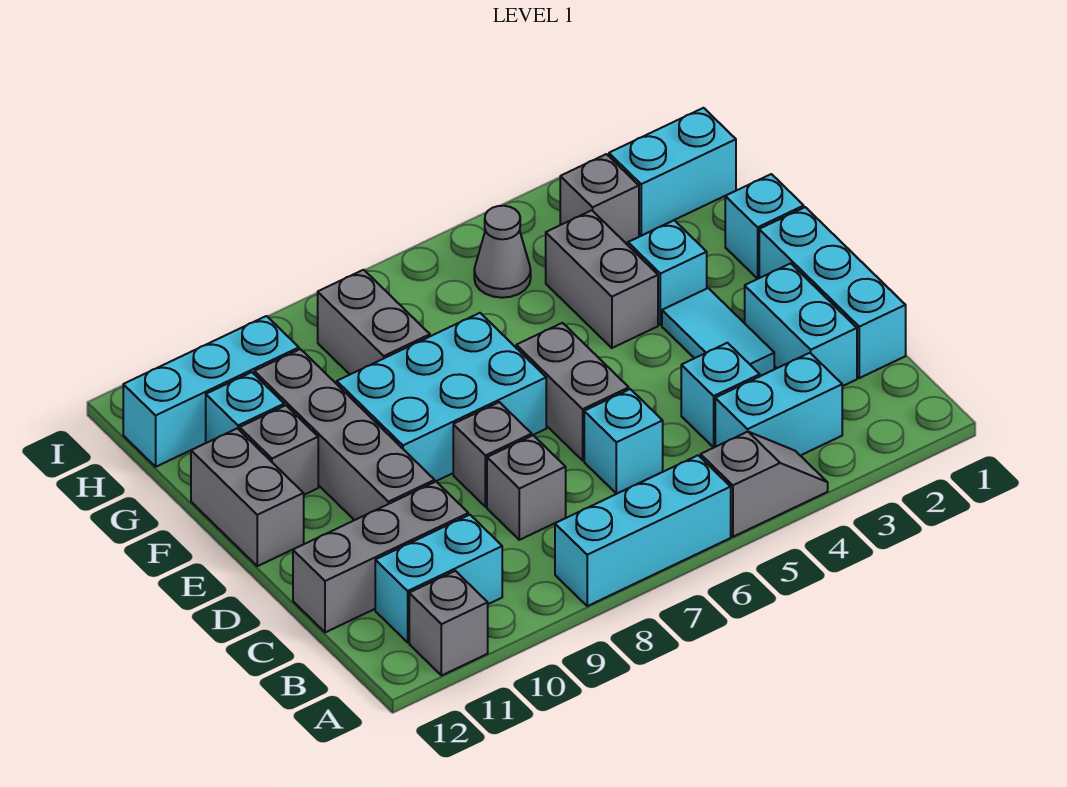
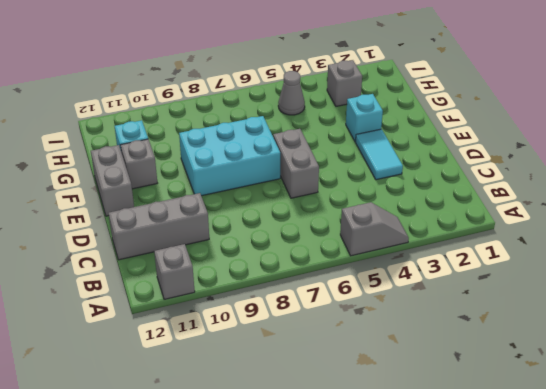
none -> cyan 1x3 brick [555,455,731,606]
none -> cyan 1x2 brick [715,353,842,456]
none -> cyan 1x2 brick [375,515,502,642]

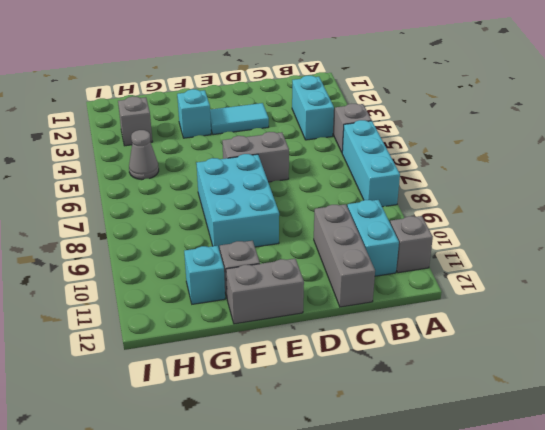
none -> cyan 1x3 brick [759,207,906,378]
none -> cyan 1x2 brick [745,263,857,386]
none -> cyan 1x1 brick [681,343,760,448]

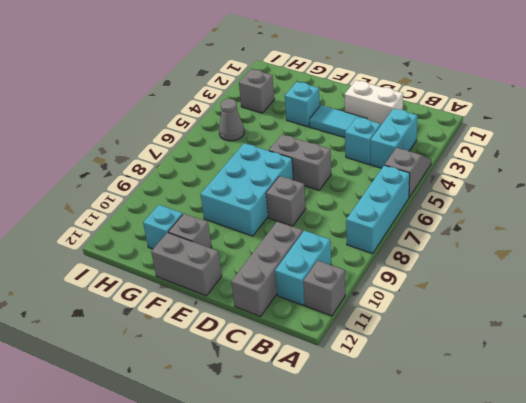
white 1x2 brick [345,80,403,125] -> cyan 1x2 brick [745,263,857,386]
none -> cyan 1x3 brick [759,207,906,378]
none -> cyan 1x1 brick [584,389,663,494]
none -> grey 1x1 brick [487,435,566,540]

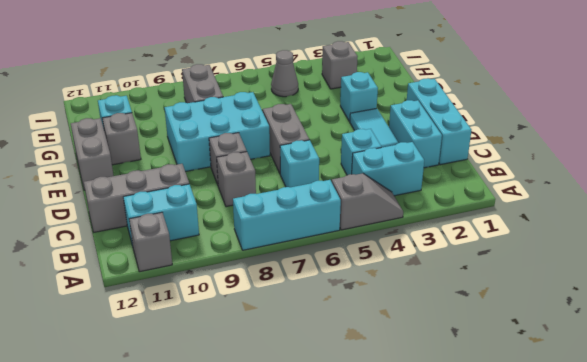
none -> grey 1x4 brick [254,349,435,520]
none -> cyan 1x1 brick [725,174,804,279]
none -> grey 1x2 brick [546,210,658,348]

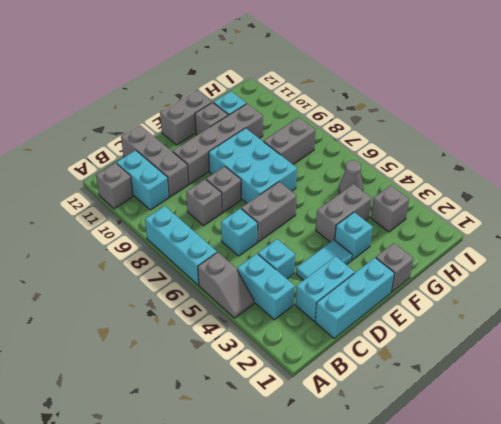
grey 1x1 brick [376,243,413,292] -> cyan 1x1 brick [725,174,804,279]
none -> cyan 1x2 brick [609,108,736,236]
none -> cyan 1x3 brick [123,316,299,467]

